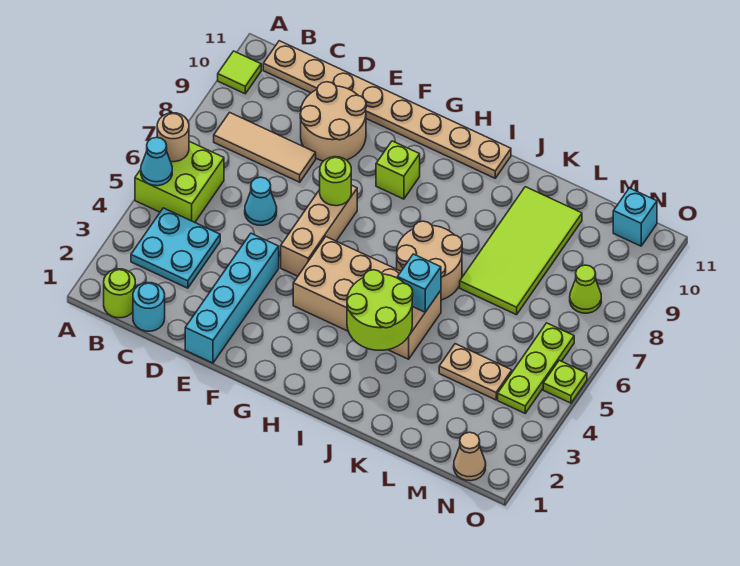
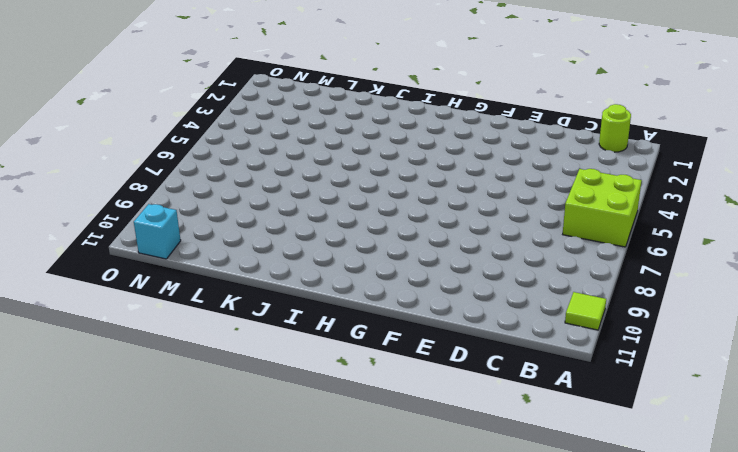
none -> cyan 2x2 plate [131,208,220,288]
none -> tan 1x3 tile [214,112,316,182]
none -> tan 1x8 plate [263,41,511,178]

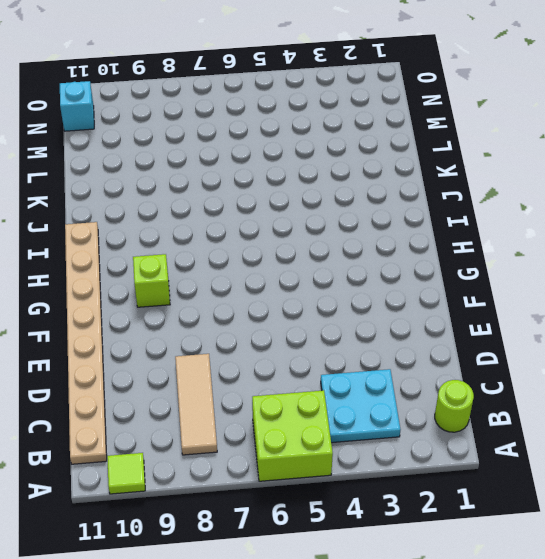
none -> cyan 1x1 round brick [133,283,165,331]
none -> cyan 1x1 cone [245,177,277,225]
none -> tan 2x2 round brick [300,82,366,161]

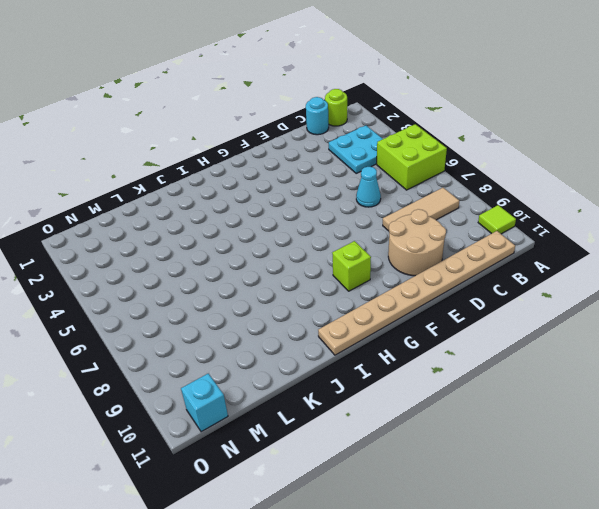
none -> cyan 1x4 brick [185,233,279,363]
none -> tan 1x3 brick [281,185,357,276]
none -> tan 2x4 brick [293,237,441,359]

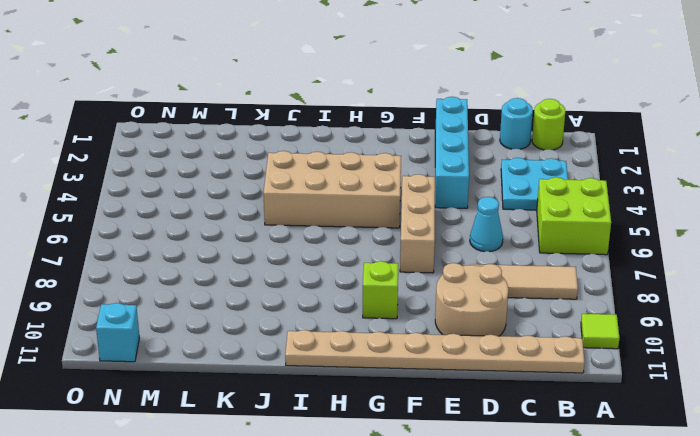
none -> tan 2x2 round brick [397,221,462,300]
none -> lime 2x4 tile [460,187,582,315]
none -> tan 1x2 plate [439,344,512,400]

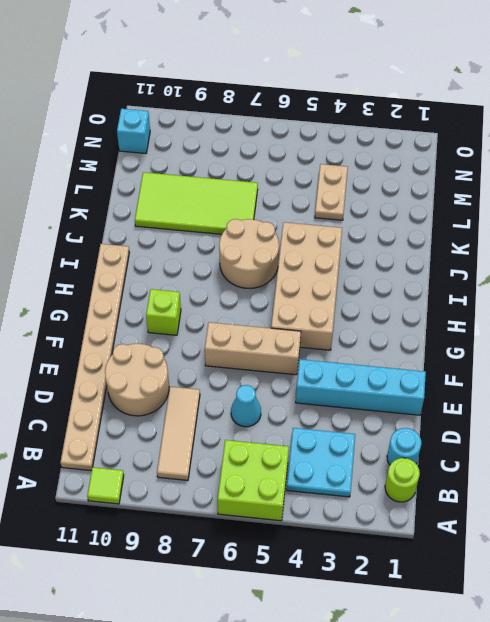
none -> tan 1x1 cone [454,432,486,481]
none -> lime 1x3 plate [498,323,574,413]
none -> lime 1x1 cone [570,265,601,313]

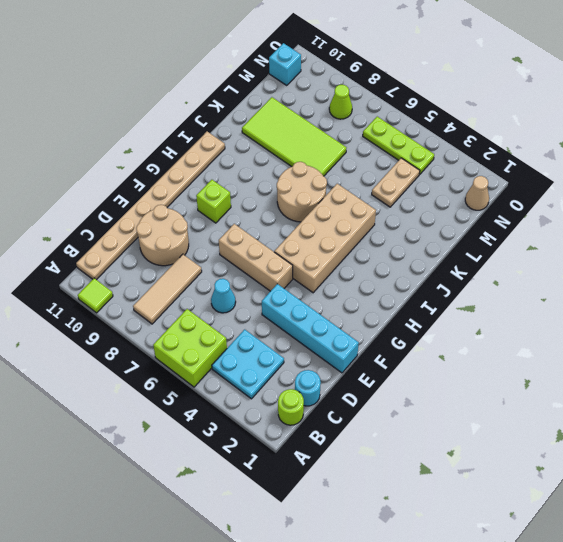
none -> lime 1x1 plate [543,360,587,403]
none -> cyan 1x1 cone [141,137,172,186]
none -> tan 1x1 round brick [157,113,189,162]

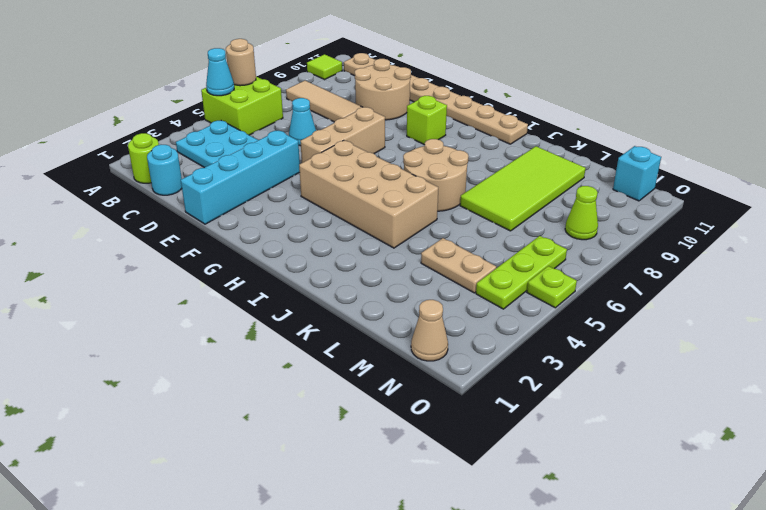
none -> lime 1x1 round brick [320,157,351,206]
none -> lime 2x2 round brick [347,270,413,350]
none -> cyan 1x1 brick [397,254,441,312]

